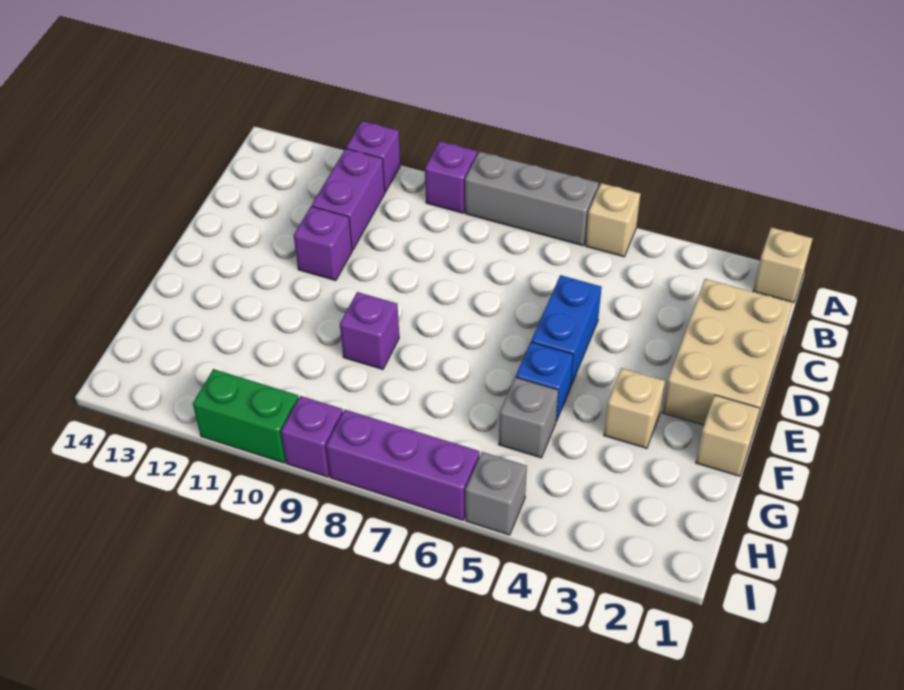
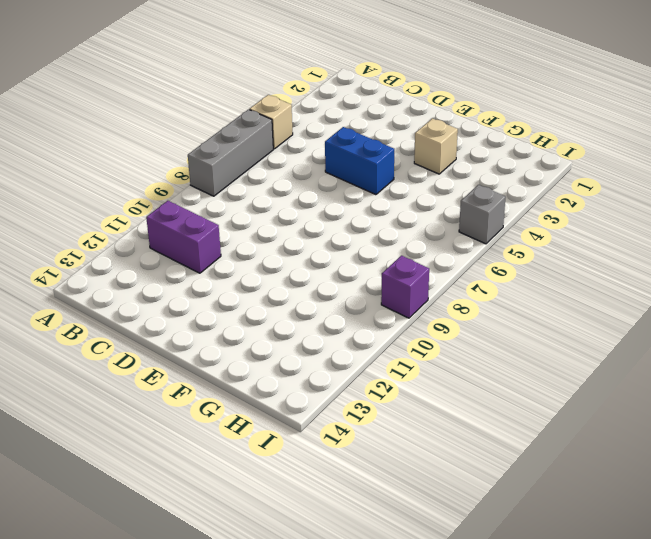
none -> tan 1x1 brick [753,227,813,303]
none -> purple 1x1 brick [425,141,477,213]
none -> purple 1x1 brick [346,121,400,192]

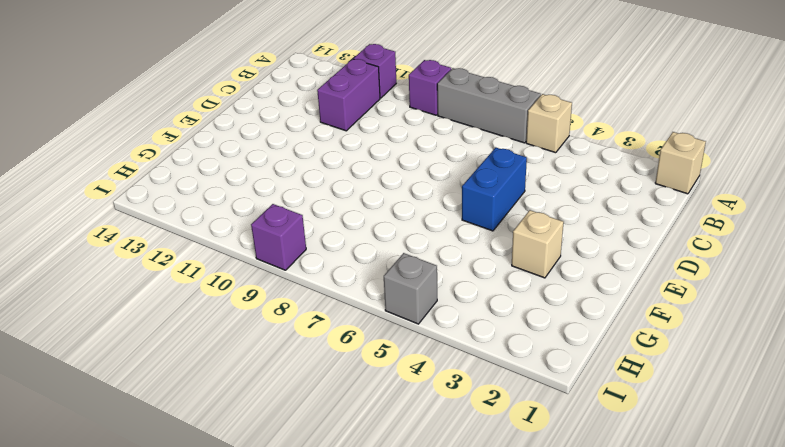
none -> tan 2x3 brick [662,279,793,433]
none -> purple 1x1 brick [294,206,352,281]
none -> tan 1x1 brick [696,395,760,476]

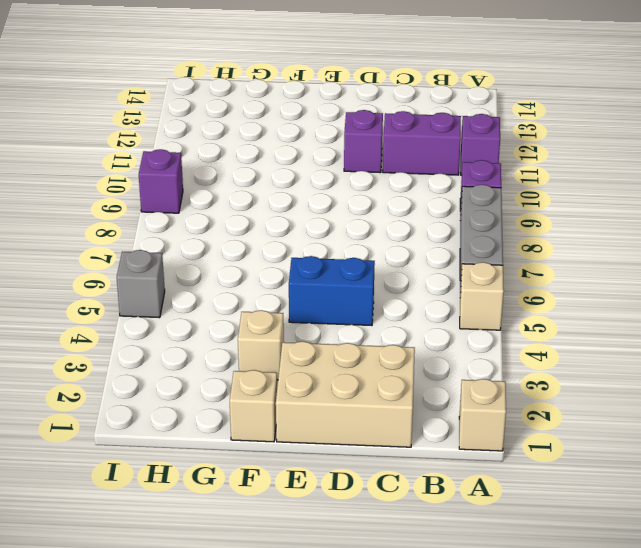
none -> blue 1x1 brick [516,342,573,421]
none -> purple 1x1 brick [340,292,399,369]
none -> grey 1x1 brick [499,377,558,458]

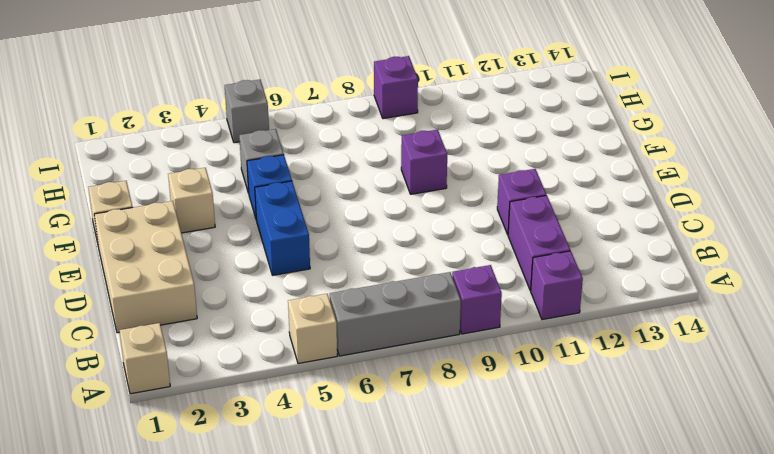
none -> purple 1x3 brick [326,410,480,520]
none -> green 1x2 brick [193,369,299,463]

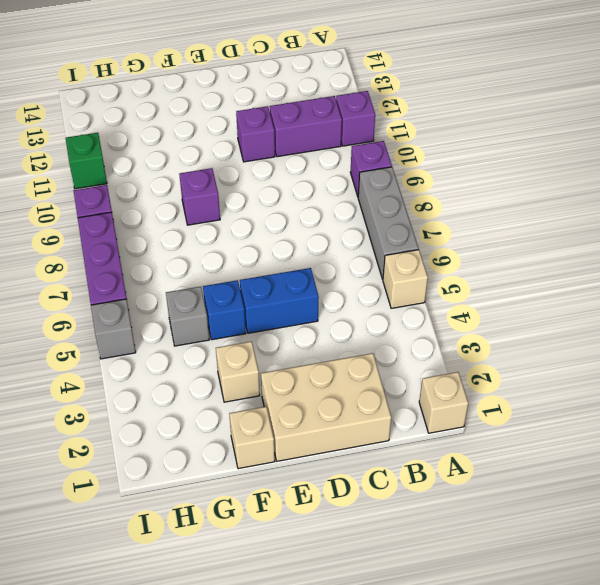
green 1x1 brick [66,133,107,189] -> green 1x2 brick [193,369,299,463]

